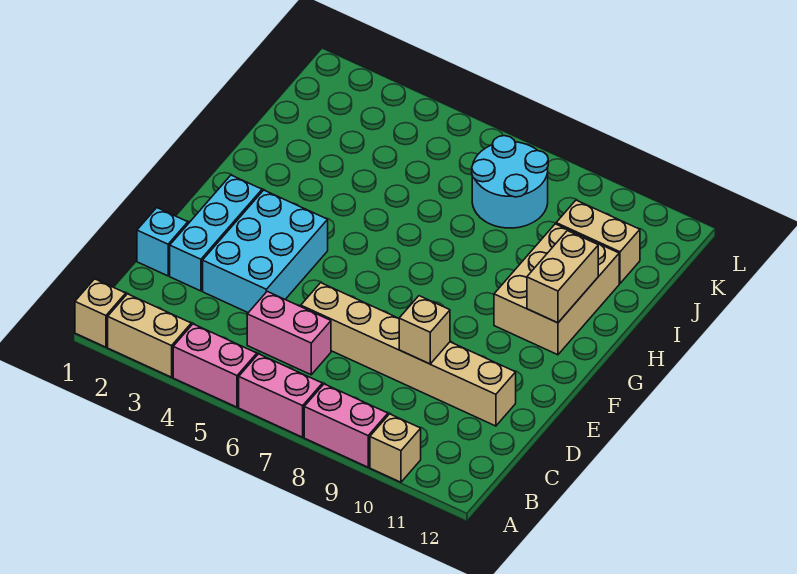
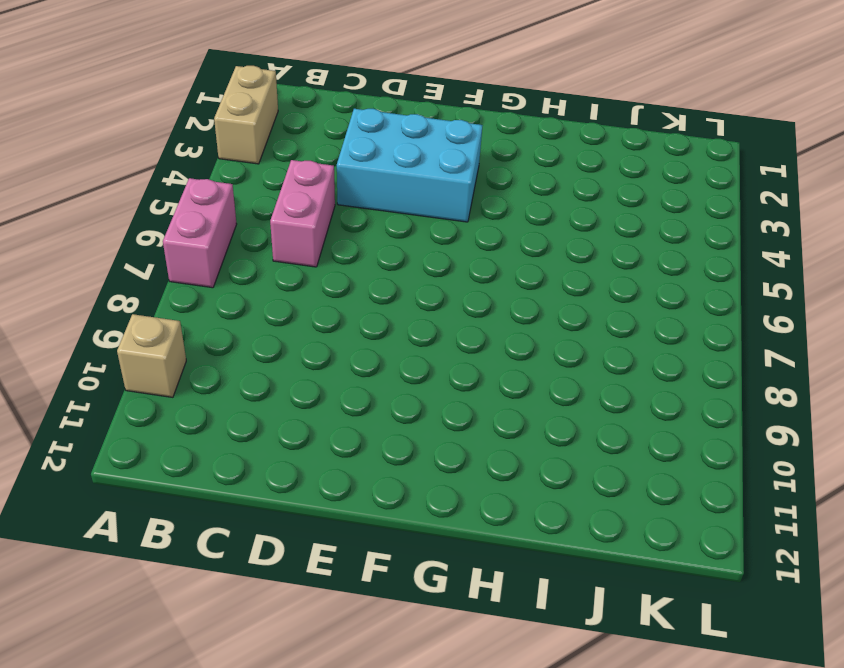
none -> tan 1x1 brick [75,279,126,347]
none -> pink 1x2 brick [173,324,257,407]
none -> pink 1x2 brick [304,384,388,467]

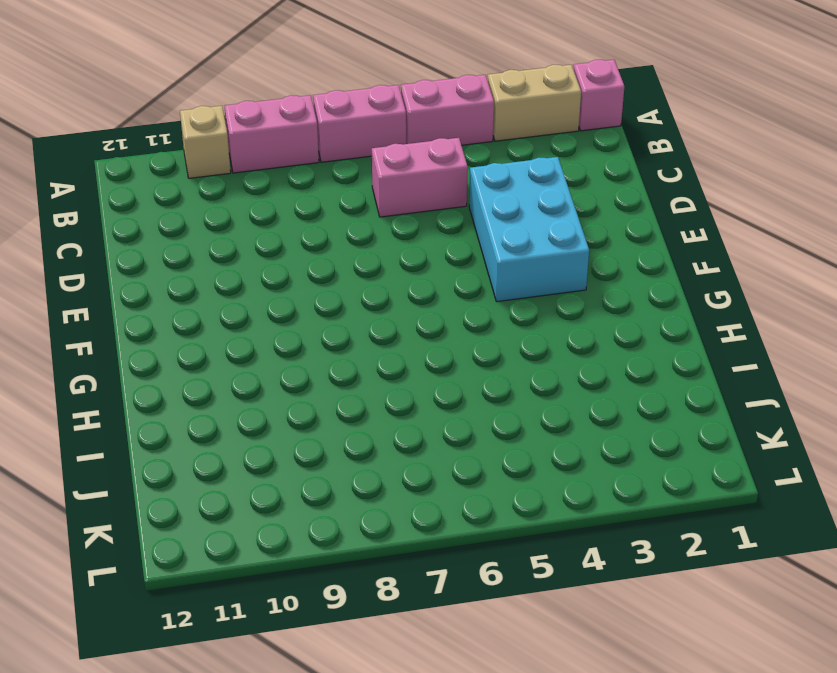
pink 1x1 brick [573,60,625,131] -> tan 1x1 brick [75,279,126,347]
none -> cyan 1x1 brick [137,208,188,276]
none -> cyan 1x3 brick [170,175,262,291]
none -> tan 1x6 brick [301,283,516,426]

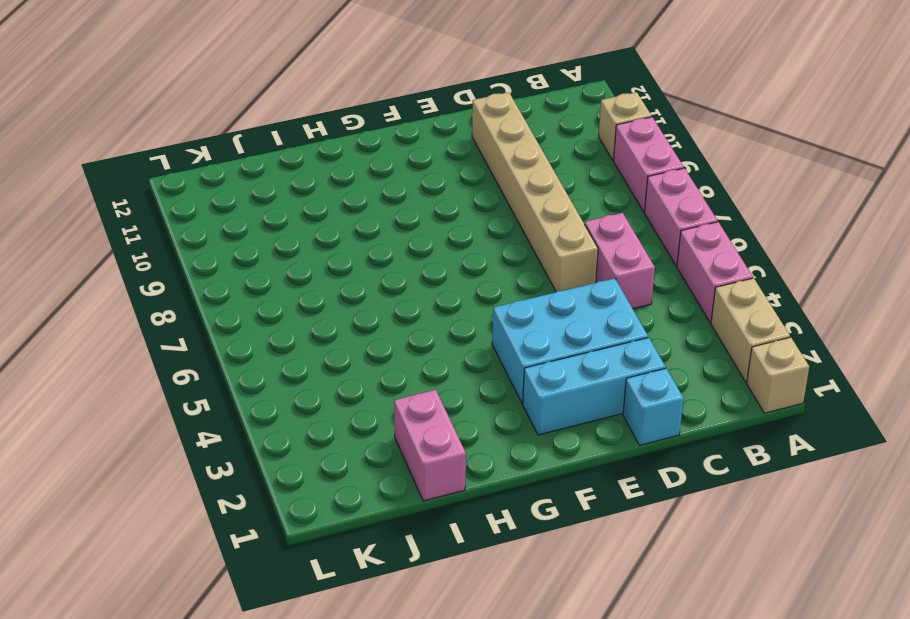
pink 1x2 brick [394,390,466,501] -> none
none -> tan 2x3 brick [494,224,619,355]
none -> cyan 2x2 round brick [472,136,548,228]
none -> tan 1x2 brick [556,200,640,283]

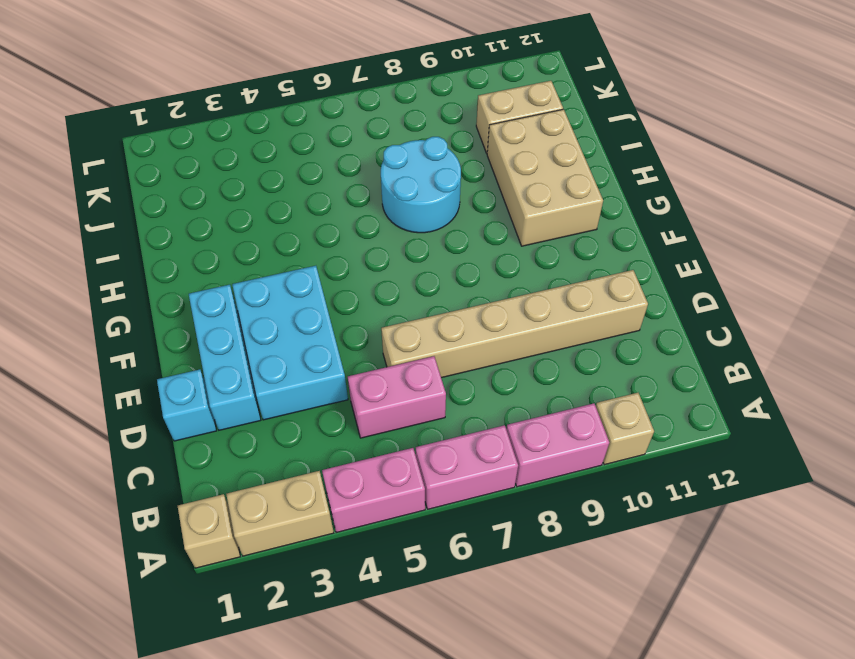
cyan 2x2 round brick [381,137,461,233] -> cyan 2x2 round brick moved to [472,136,548,228]
none -> tan 1x1 brick [399,296,450,364]
none -> tan 1x2 brick [527,231,598,323]

